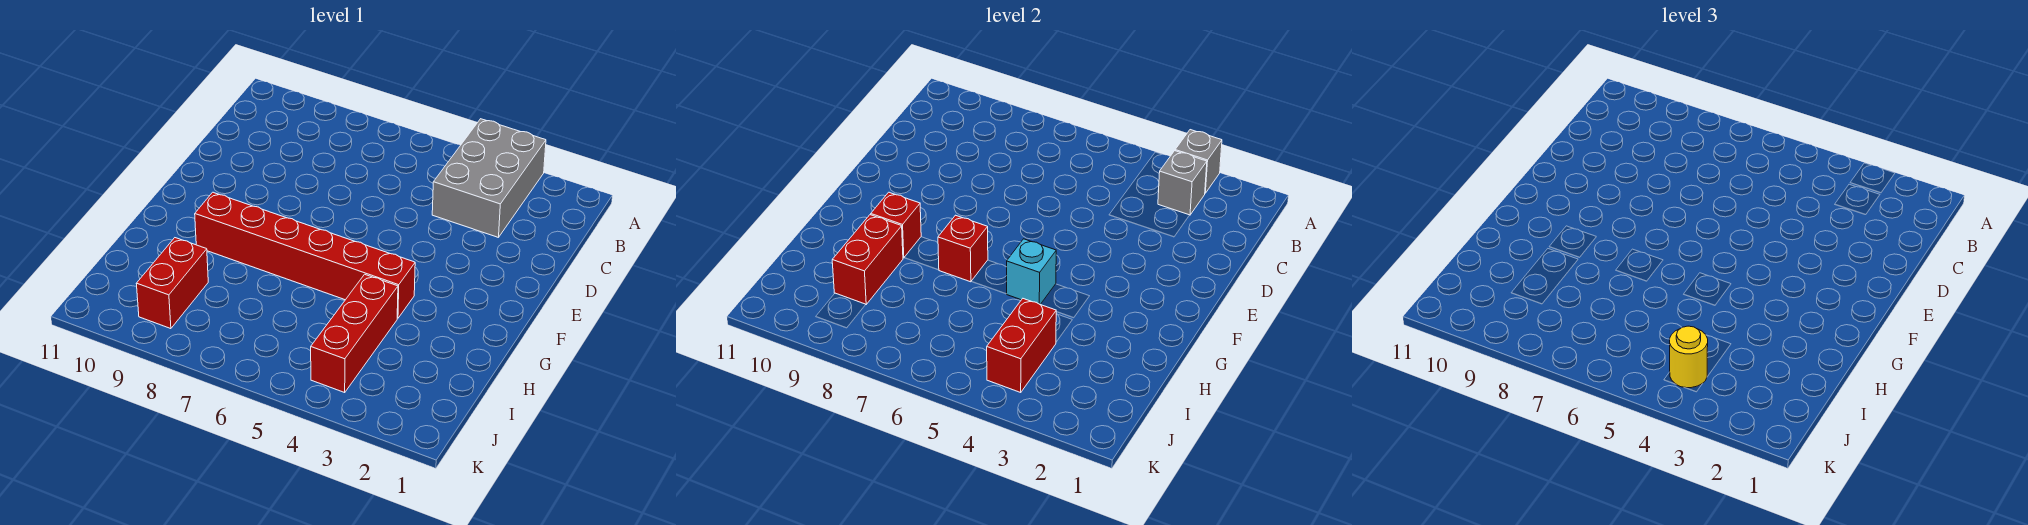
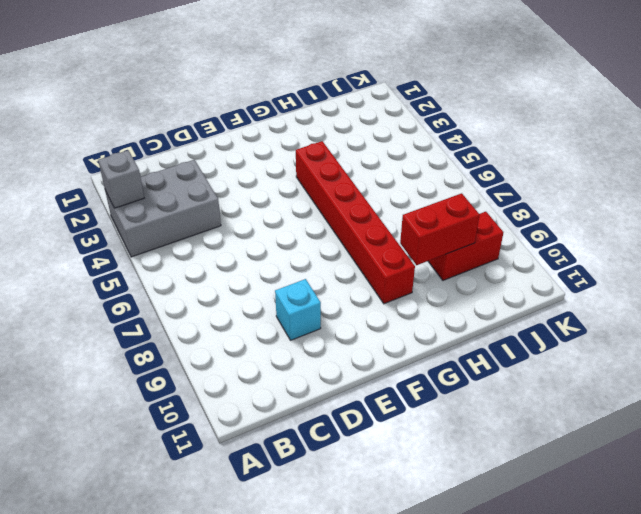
cyan 1x1 brick [275,279,321,340] -> cyan 1x1 brick moved to [1007,239,1056,304]
none -> red 1x3 brick [311,274,398,392]
none -> grey 1x1 brick [1158,151,1207,215]
none -> red 1x1 brick [938,215,988,282]

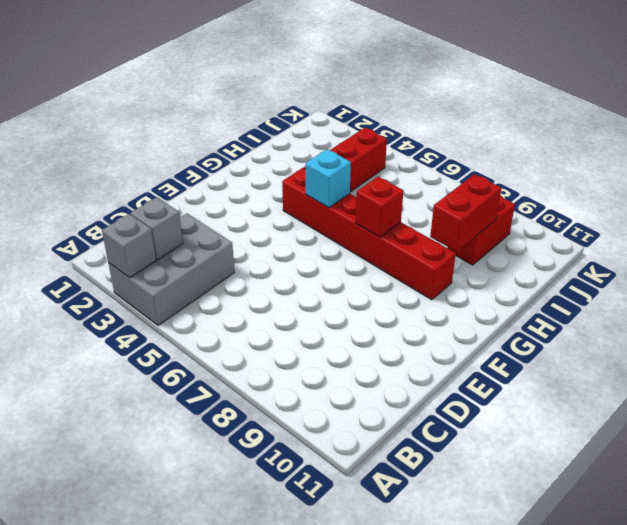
none -> red 1x1 brick [871,192,921,258]
none -> red 1x2 brick [987,299,1056,392]
none -> yellow 1x1 round brick [1670,326,1708,388]

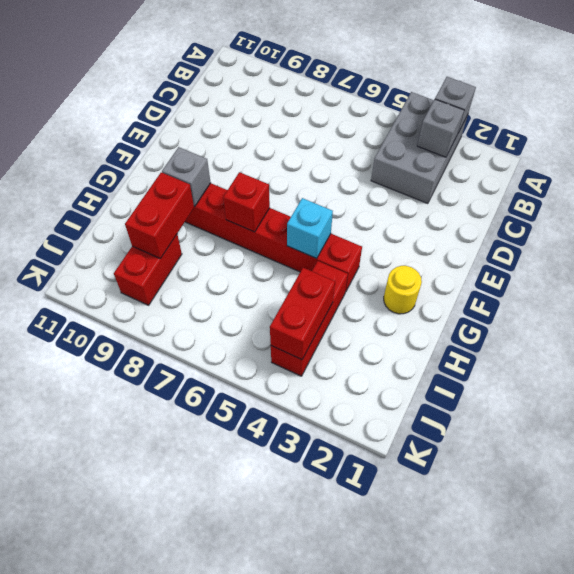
yellow 1x1 round brick [384,266,422,314] -> yellow 1x1 round brick moved to [1670,326,1708,388]
grey 1x1 brick [162,147,211,206] -> red 1x1 brick [871,192,921,258]

